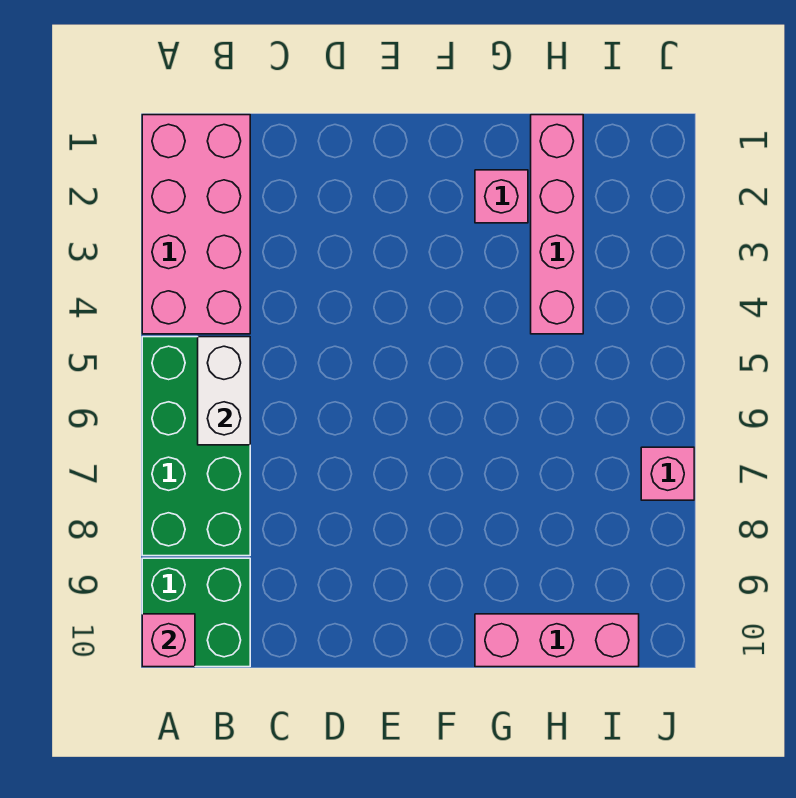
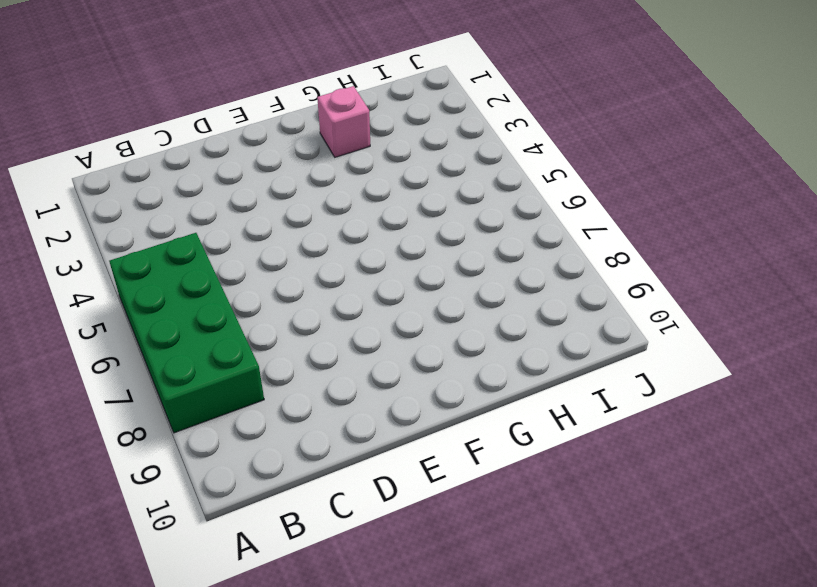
none -> pink 2x4 brick [142,115,250,334]
none -> green 2x2 brick [142,558,250,667]

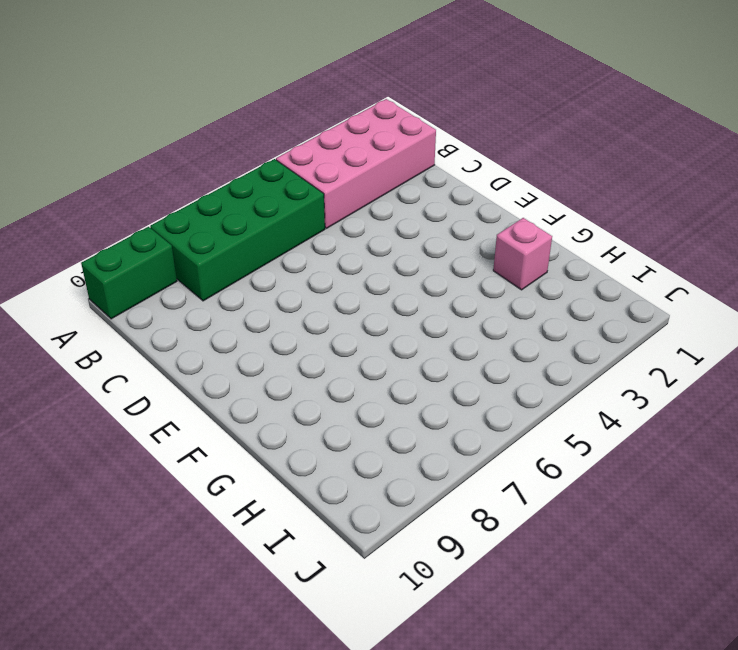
green 1x2 brick [81,227,177,319] -> green 2x2 brick [142,558,250,667]
none -> pink 1x3 brick [475,614,639,667]
none -> pink 1x4 brick [531,115,583,334]

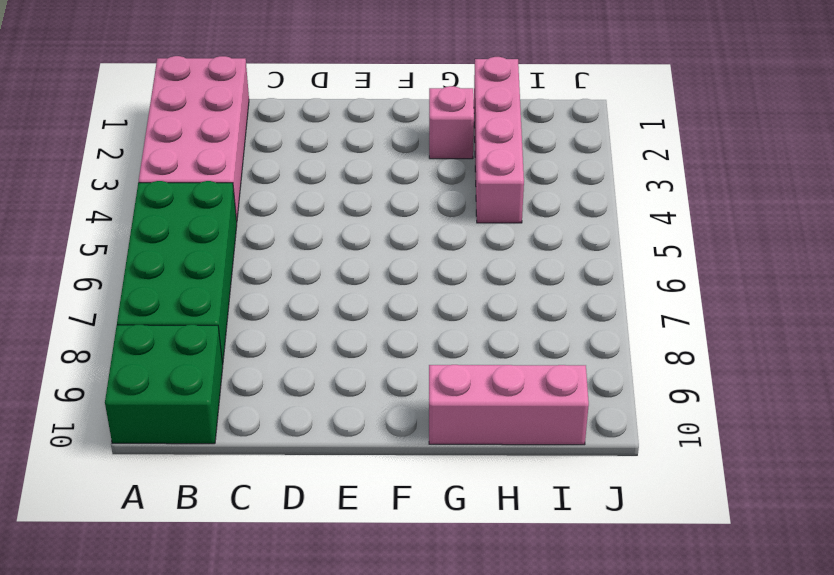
none -> pink 1x1 brick [641,447,694,500]
none -> pink 1x1 brick [142,614,195,667]

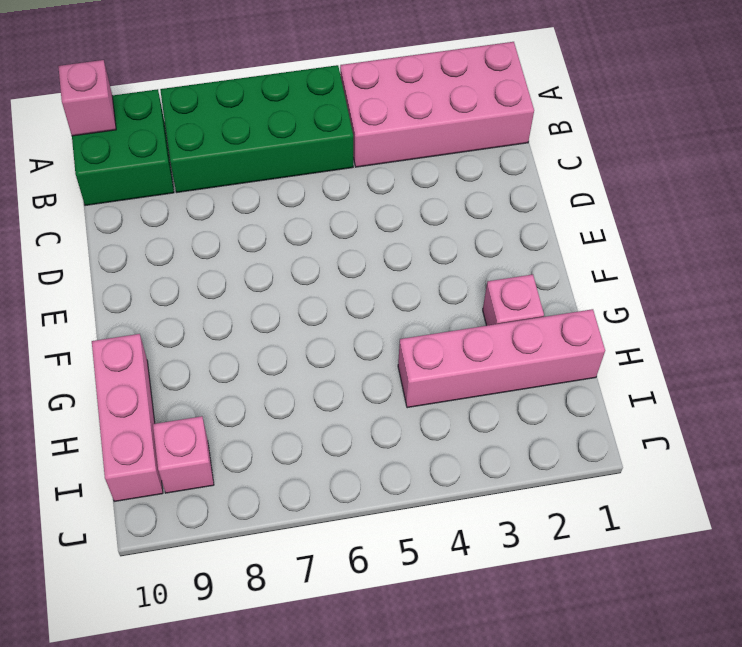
pink 1x1 brick [153,416,214,493] -> pink 1x1 brick moved to [641,447,694,500]
none -> white 1x2 brick [198,337,250,445]

